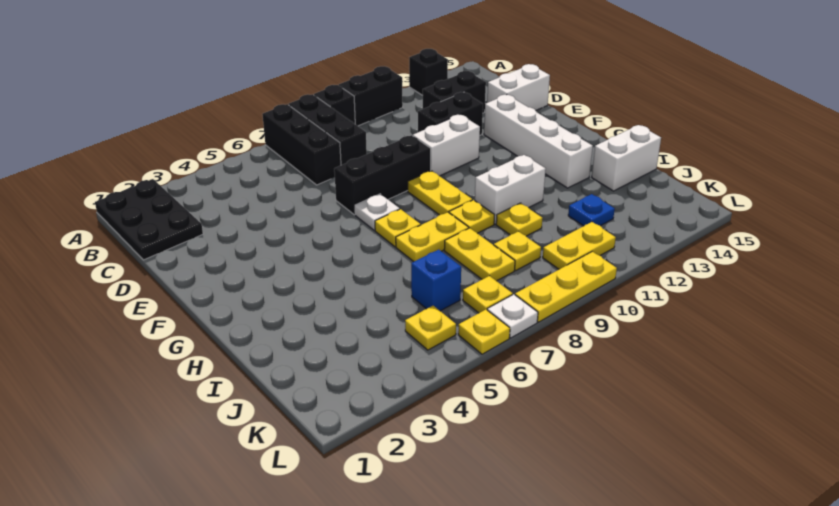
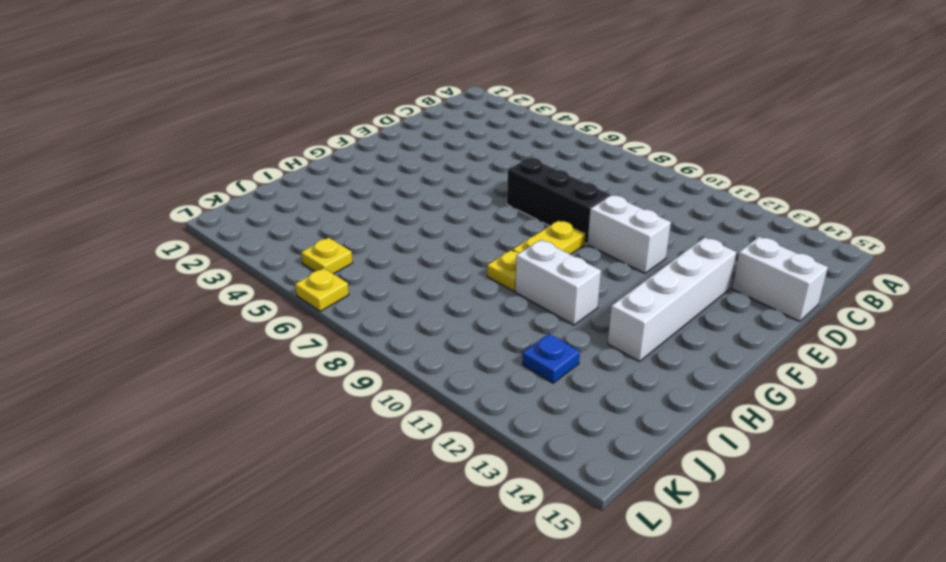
none -> black 2x3 plate [95,179,203,260]
none -> black 1x3 brick [262,104,341,185]
none -> black 1x3 brick [289,94,367,165]
none -> black 1x1 brick [314,85,355,124]

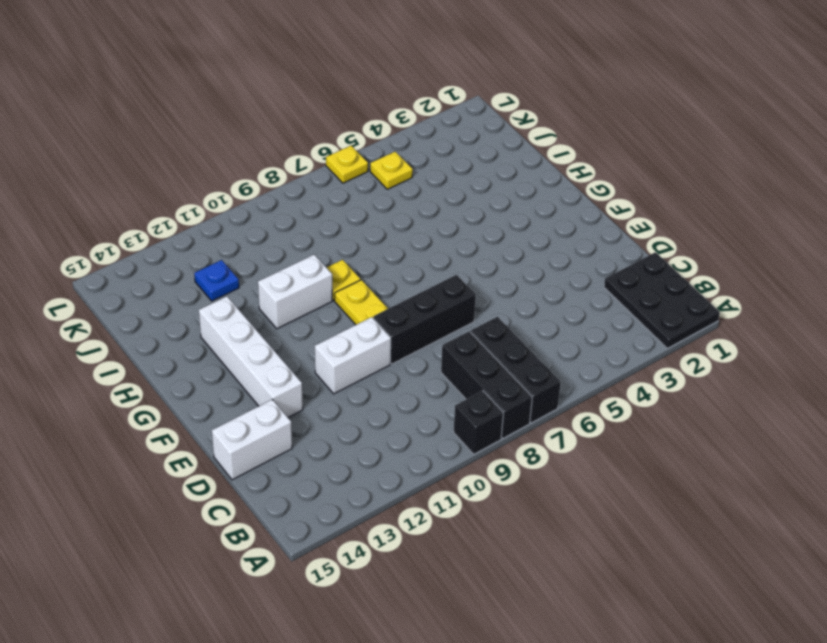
none -> black 1x2 brick [339,66,403,126]
none -> black 1x1 brick [409,49,448,95]
none -> black 1x2 brick [423,71,486,113]
none -> black 1x2 brick [418,92,483,135]

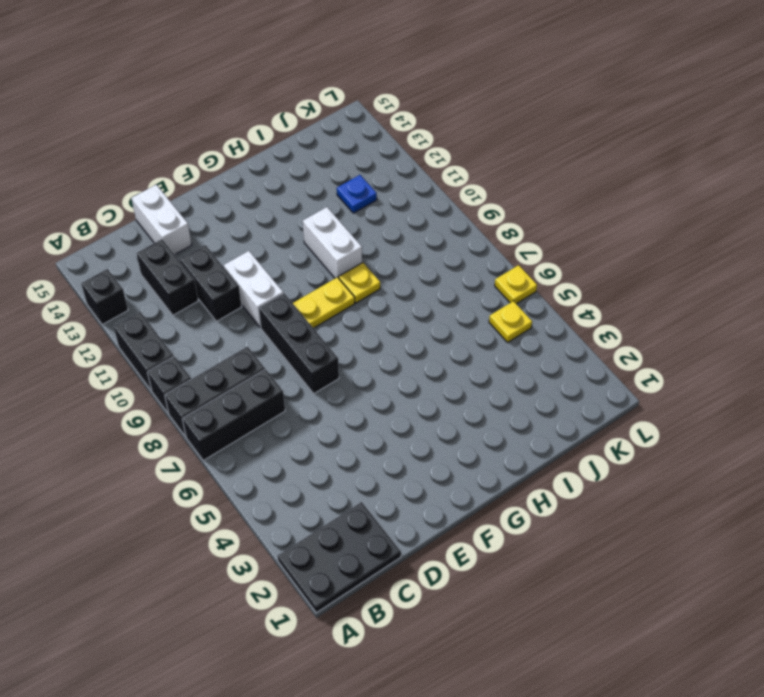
none -> white 1x4 brick [484,95,593,188]
none -> white 1x1 plate [355,194,400,230]
none -> yellow 1x1 plate [375,209,421,247]
none -> yellow 1x2 plate [396,212,469,262]

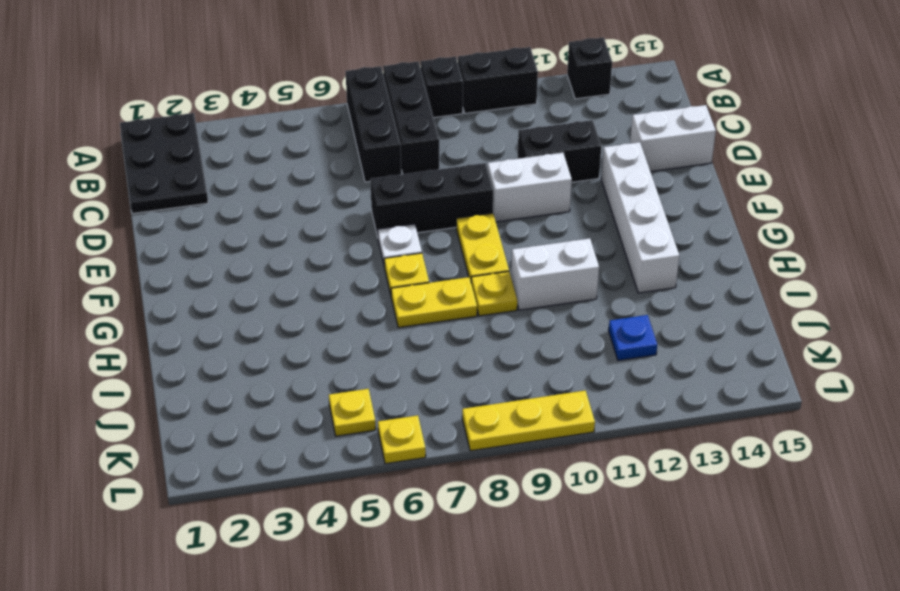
none -> black 1x2 brick [423,71,486,113]
none -> yellow 1x2 plate [444,228,515,281]
none -> yellow 1x1 plate [496,203,542,236]
none -> white 1x2 brick [592,125,661,191]

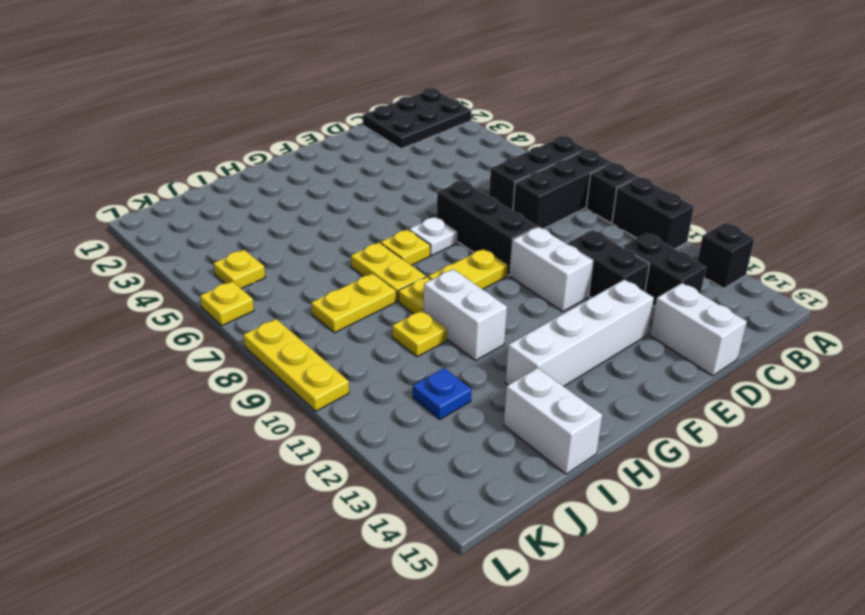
none -> blue 1x1 brick [411,250,461,311]
none -> yellow 1x1 plate [494,231,541,270]
none -> yellow 1x1 plate [463,276,513,313]
none -> yellow 1x2 plate [543,222,616,269]

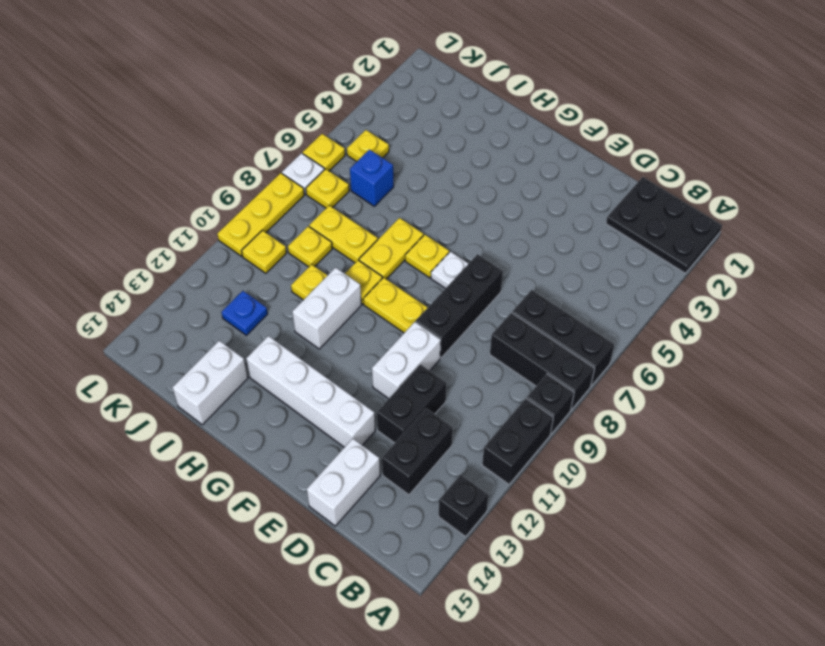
yellow 1x1 plate [242,230,286,273] -> yellow 1x2 plate [543,222,616,269]

